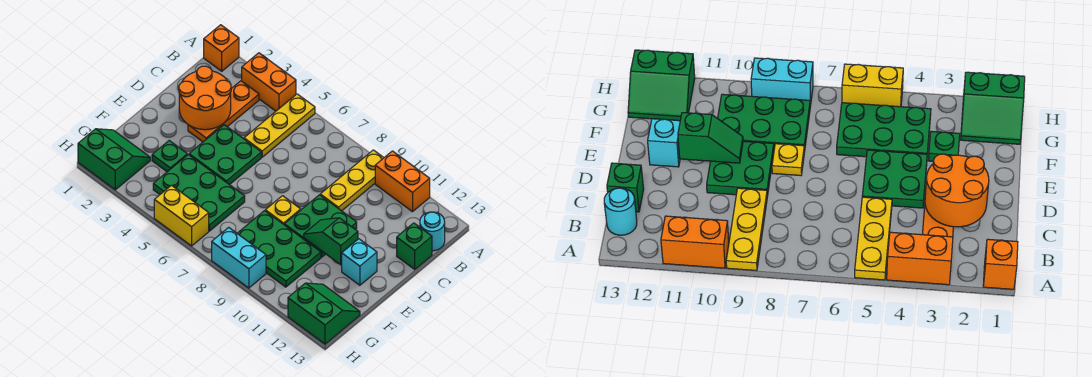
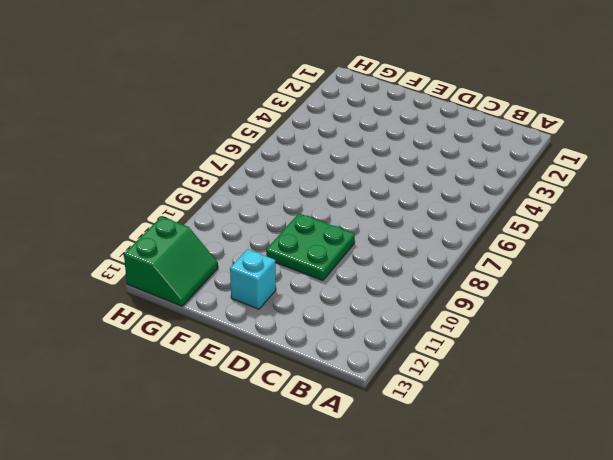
none -> orange 1x1 brick [204,25,239,71]
none -> orange 1x2 brick [242,53,296,111]
none -> yellow 1x3 plate [244,94,315,157]

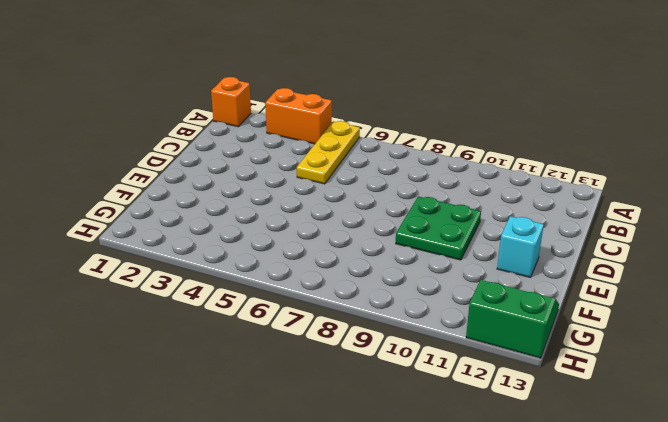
none -> yellow 1x3 plate [320,150,384,211]
none -> orange 1x2 brick [375,151,430,212]
none -> orange 1x3 plate [188,81,259,142]

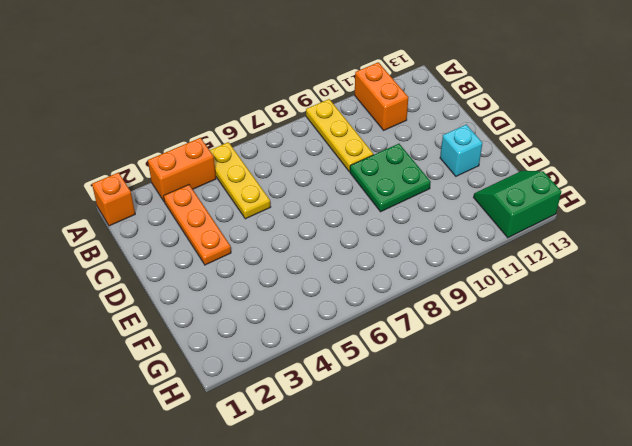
orange 1x2 brick [355,62,408,130] -> orange 1x2 brick turned to [375,151,430,212]
none -> cyan 1x1 round brick [420,212,445,251]
none -> green 1x1 brick [397,223,432,269]
none -> green 2x2 plate [189,125,261,185]

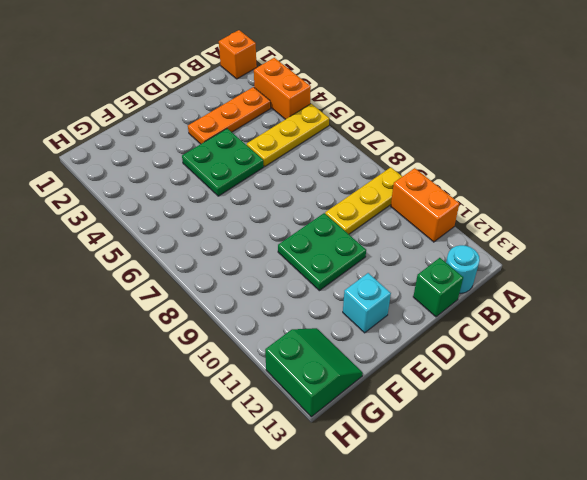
none -> yellow 1x1 plate [265,196,301,224]
none -> green 1x1 plate [152,141,187,172]
none -> green 2x3 plate [153,155,245,231]

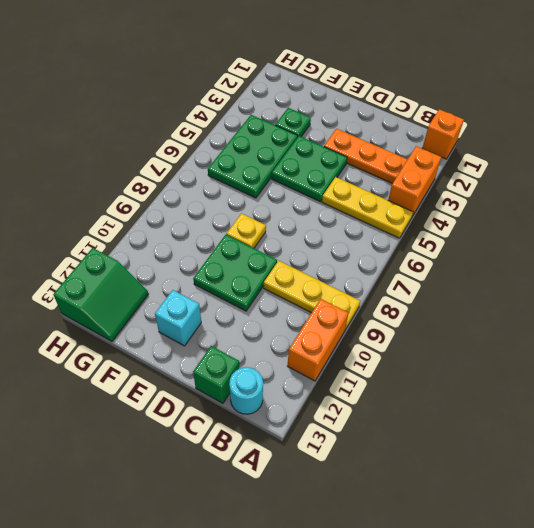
none -> green 2x3 plate [237,211,321,287]
none -> green 2x2 slope [78,129,150,190]
none -> yellow 1x2 brick [154,185,209,246]

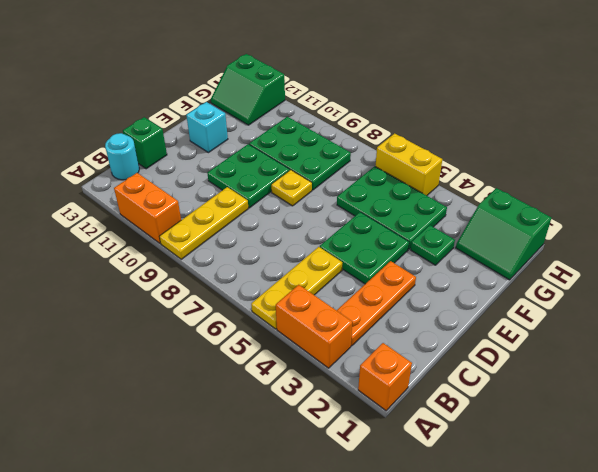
none -> cyan 1x2 brick [212,227,266,288]
none -> orange 2x2 round brick [179,66,231,130]
none -> green 1x2 slope [304,218,358,265]

